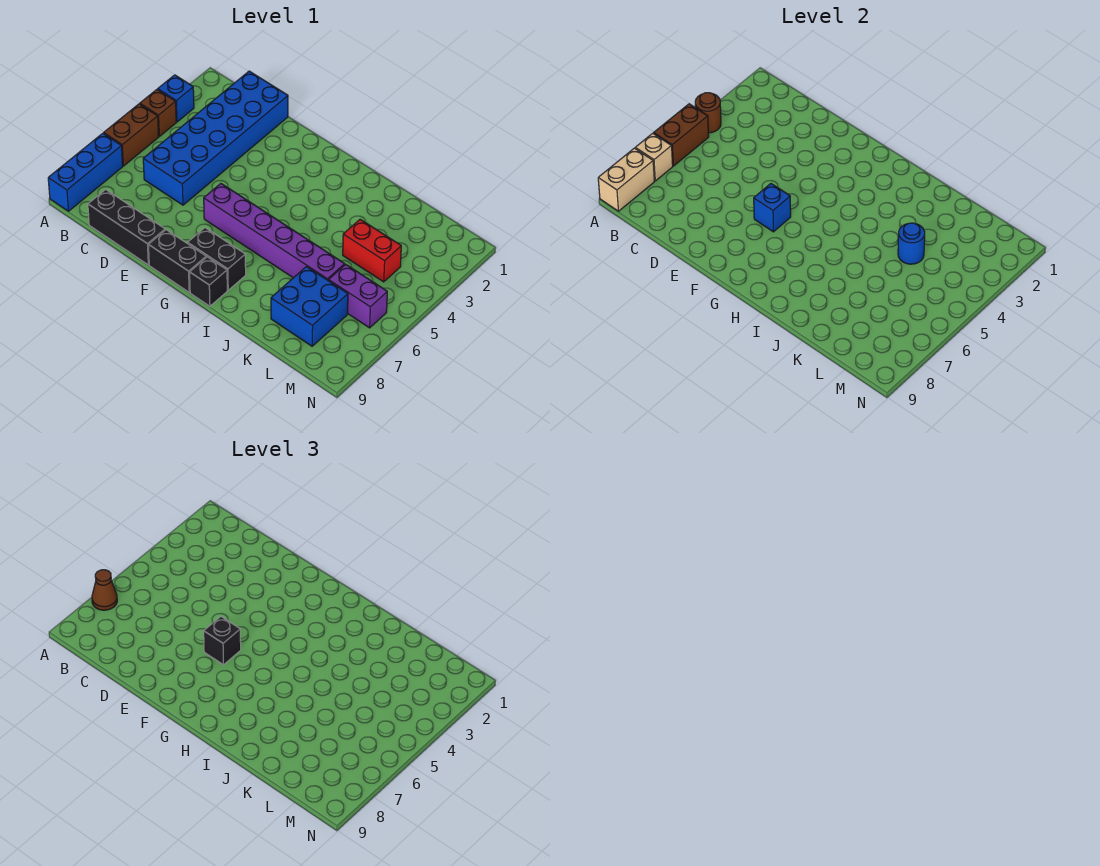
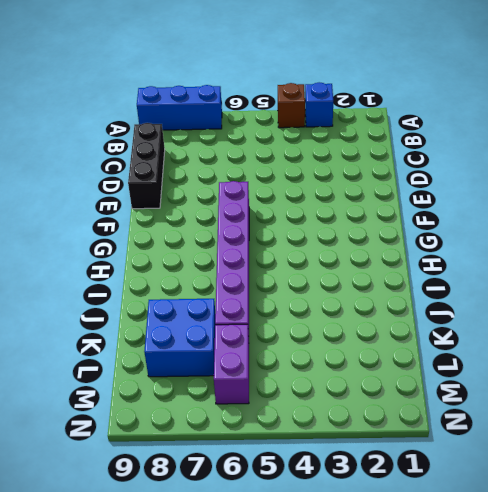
none -> brown 1x2 brick [104,104,159,166]
none -> blue 2x6 brick [143,71,288,205]
none -> black 1x2 brick [148,230,206,292]

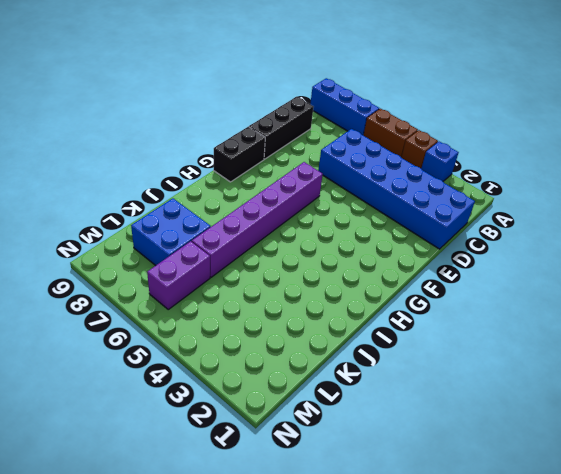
none -> black 1x2 brick [188,228,246,290]
none -> black 1x1 brick [190,257,227,306]
none -> red 1x2 brick [343,219,401,282]

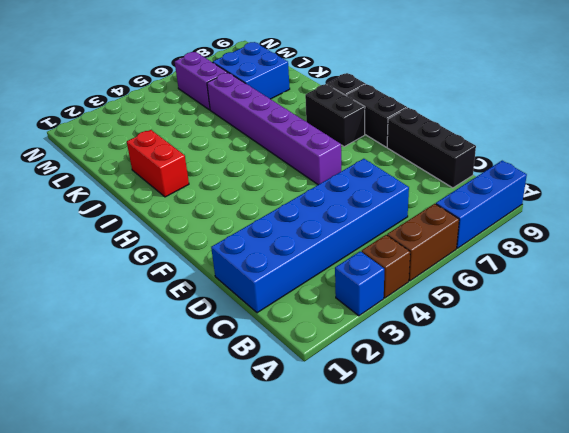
red 1x2 brick [127,130,189,197] -> red 1x2 brick moved to [343,219,401,282]
none -> brown 1x1 round brick [695,93,721,133]
none -> brown 1x2 brick [654,104,709,166]
none -> tan 1x1 brick [635,133,673,181]

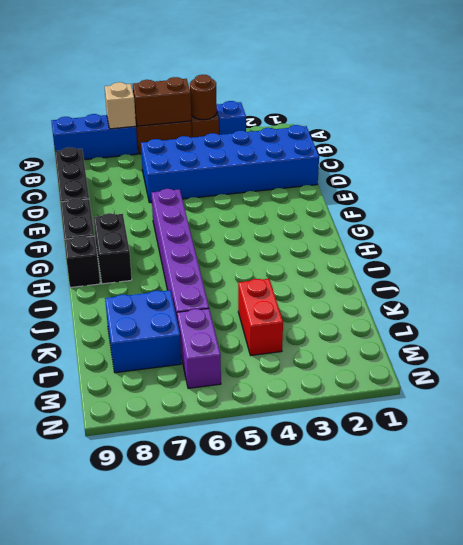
none -> tan 1x2 brick [598,148,654,211]
none -> blue 1x1 brick [754,184,791,232]
none -> blue 1x1 round brick [898,223,925,264]

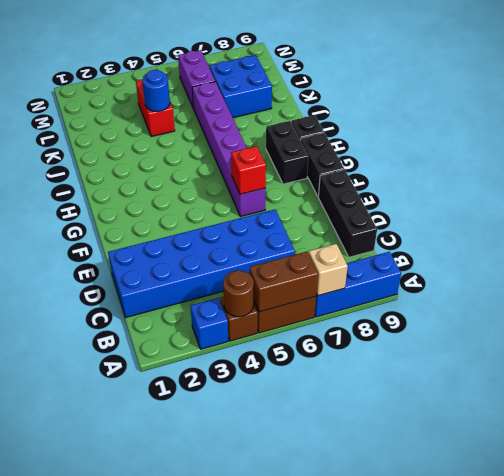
red 1x1 brick [231,146,266,194] -> blue 1x1 brick [754,184,791,232]
none -> tan 1x2 brick [598,148,654,211]
none -> brown 1x1 cone [92,570,117,610]
none -> black 1x1 brick [204,617,241,665]

